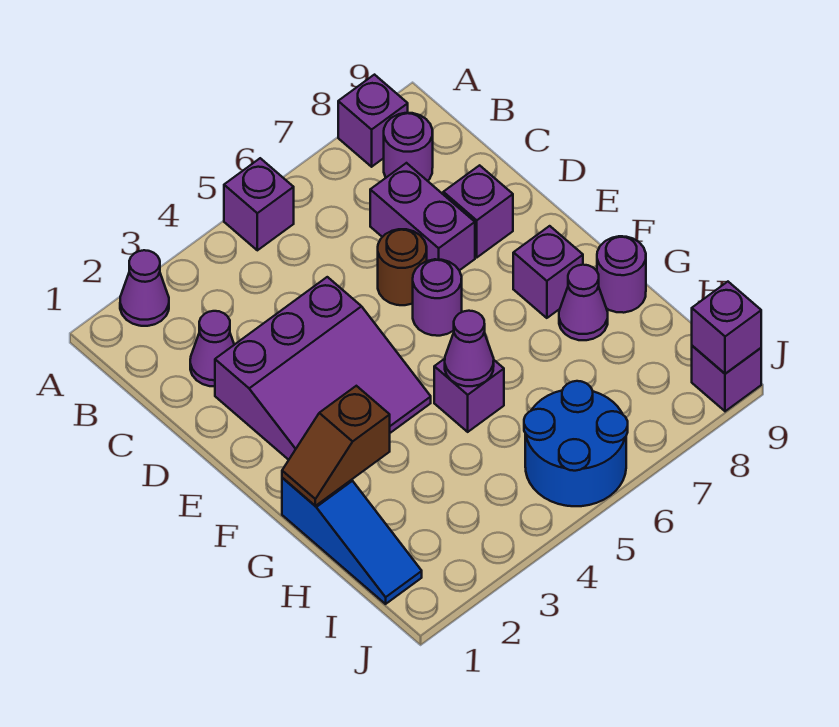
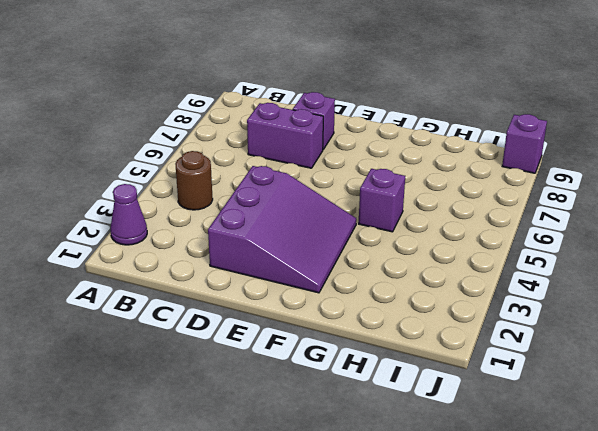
brown 1x1 round brick [175,151,213,210] -> brown 1x1 round brick moved to [378,229,427,305]
none -> purple 1x1 brick [224,158,294,250]
none -> purple 1x1 brick [338,75,408,167]
none -> purple 1x1 round brick [384,113,433,181]

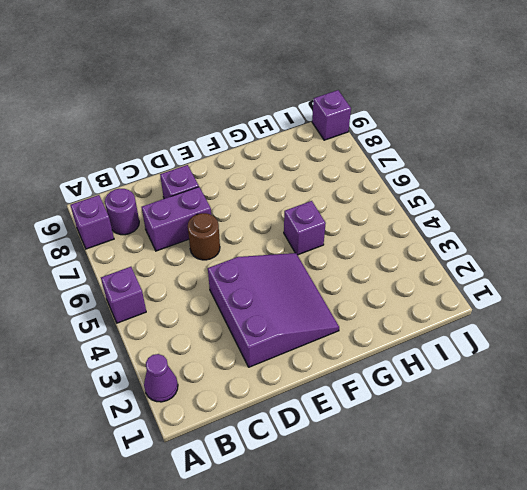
none -> purple 1x1 cone [190,311,234,387]
none -> purple 1x1 round brick [413,259,462,336]
none -> purple 1x1 brick [513,226,583,318]

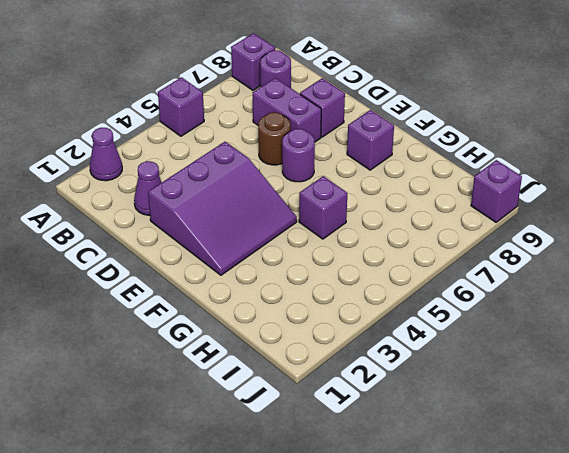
none -> blue 1x3 slope [282,478,422,604]
none -> purple 1x1 cone [559,265,608,340]
none -> purple 1x1 round brick [597,236,646,313]

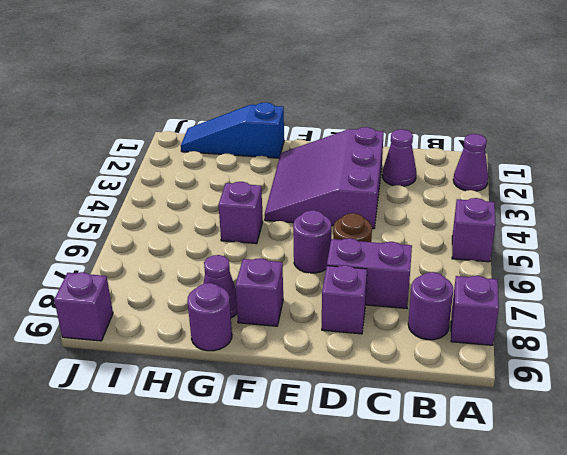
none -> blue 2x2 round brick [524,381,628,506]
none -> brown 1x2 slope [282,386,390,506]
none -> purple 1x1 cone [445,311,494,386]

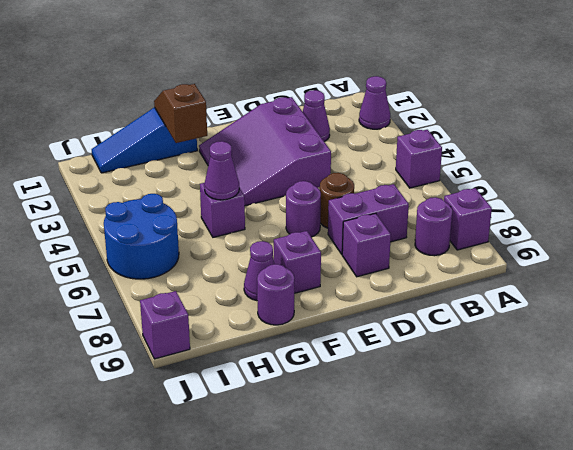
none -> purple 1x1 brick [692,282,761,374]

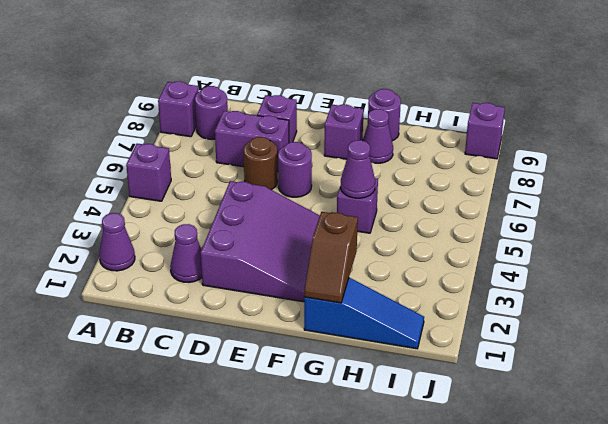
none -> blue 2x2 round brick [524,381,628,506]
none -> purple 1x1 brick [692,282,761,374]

